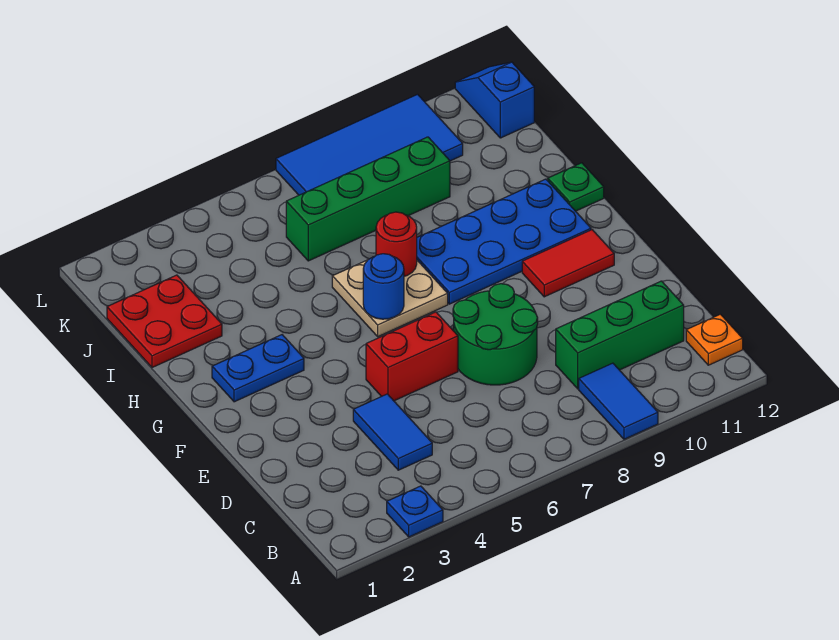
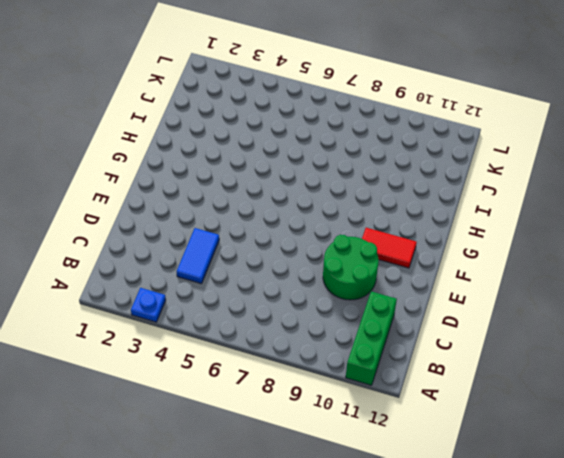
green 1x3 brick [346,291,397,385] -> green 1x3 brick turned to [556,281,684,389]
green 2x2 round brick [323,235,379,300] -> green 2x2 round brick moved to [453,284,538,385]
none -> blue 1x2 tile [579,363,658,439]
none -> orange 1x1 plate [686,314,743,365]
none -> red 1x2 brick [366,312,458,401]

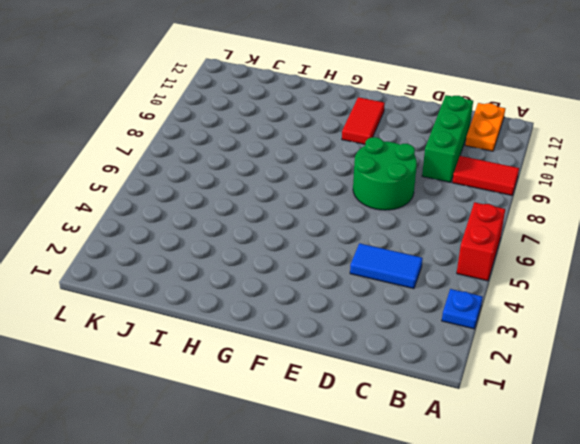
red 1x2 brick [457,202,505,281] -> red 1x2 brick moved to [366,312,458,401]
red 1x2 tile [452,156,519,195] -> blue 1x2 tile [579,363,658,439]
orange 1x2 plate [465,103,505,151] -> orange 1x1 plate [686,314,743,365]
none -> blue 1x2 plate [212,335,304,402]
none -> tan 2x2 plate [332,260,448,336]
none -> blue 2x4 plate [417,179,591,304]

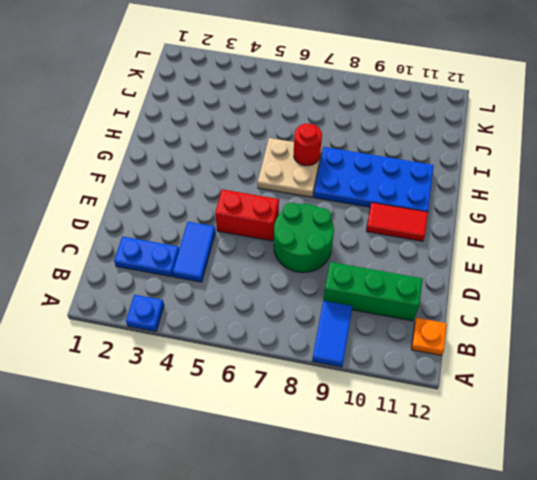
blue 1x2 plate [114,236,179,277] -> blue 1x2 plate moved to [212,335,304,402]
none -> green 1x1 plate [548,163,604,211]
none -> red 2x2 plate [107,275,222,368]
none -> green 1x4 brick [286,137,450,261]

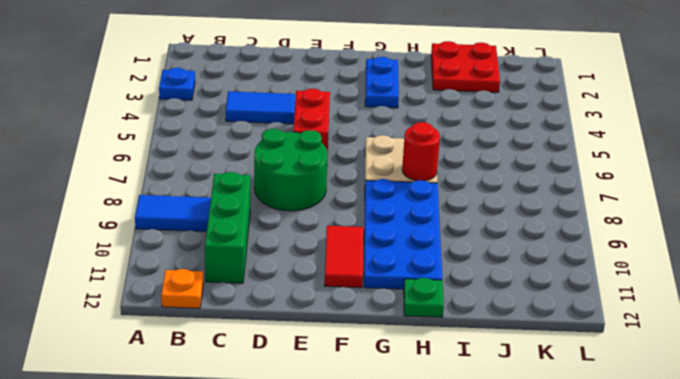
none -> green 1x4 brick [286,137,450,261]
none -> blue 2x4 tile [276,94,463,195]
none -> blue 1x2 slope [455,62,534,138]

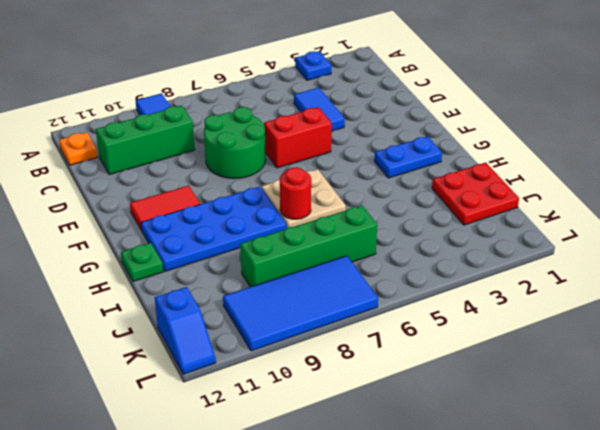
none -> blue 1x1 round brick [363,254,404,319]

